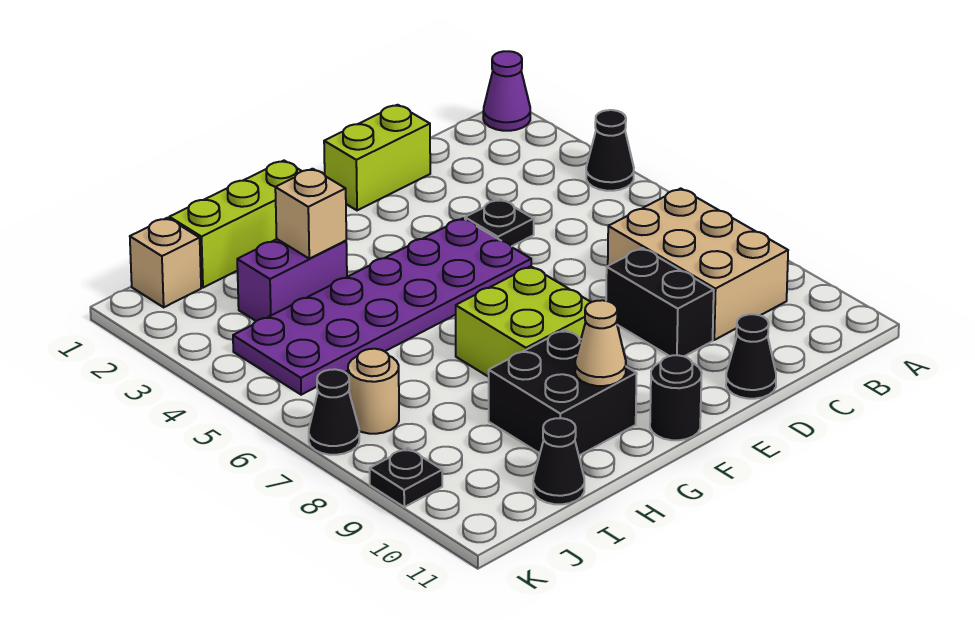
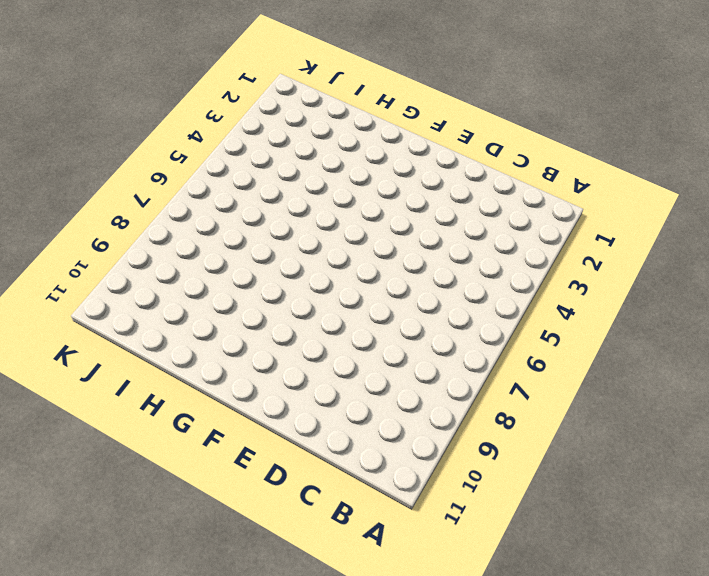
none -> purple 1x1 cone [483,51,530,131]
none -> black 1x1 cone [586,110,634,191]
none -> tan 2x3 brick [608,188,788,340]

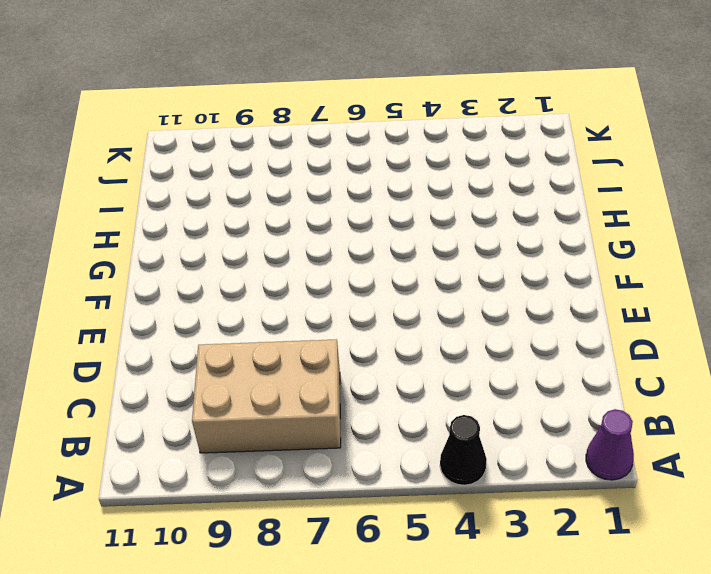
none -> lime 1x2 brick [324,105,430,210]
none -> black 1x1 plate [465,199,534,247]
none -> black 1x2 brick [606,248,714,356]

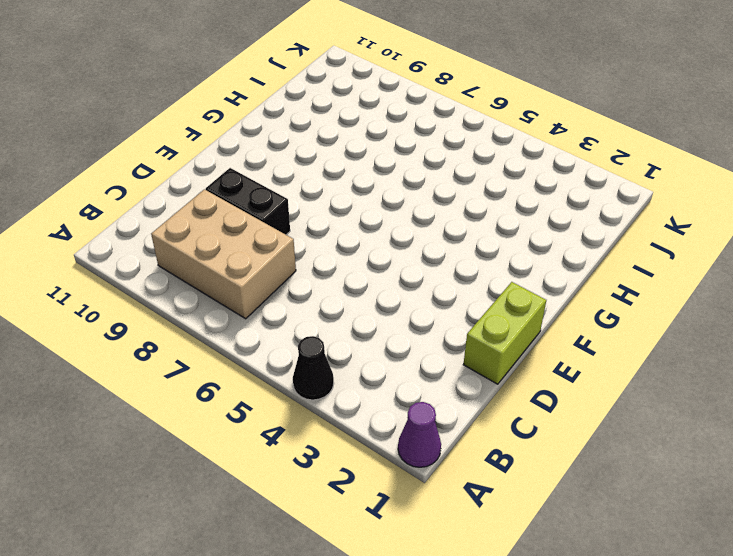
none -> black 1x1 plate [465,199,534,247]
none -> black 1x1 cone [726,314,776,399]
none -> purple 2x6 plate [233,218,531,395]

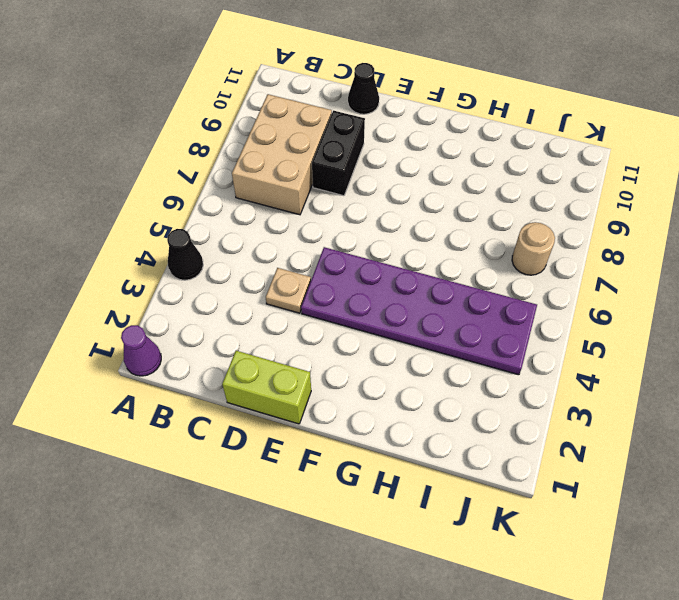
tan 1x1 plate [266,268,311,313] -> black 1x1 plate [465,199,534,247]
none -> lime 2x2 brick [456,266,591,377]
none -> black 1x1 round brick [650,355,702,440]
none -> lime 1x3 brick [169,161,302,288]

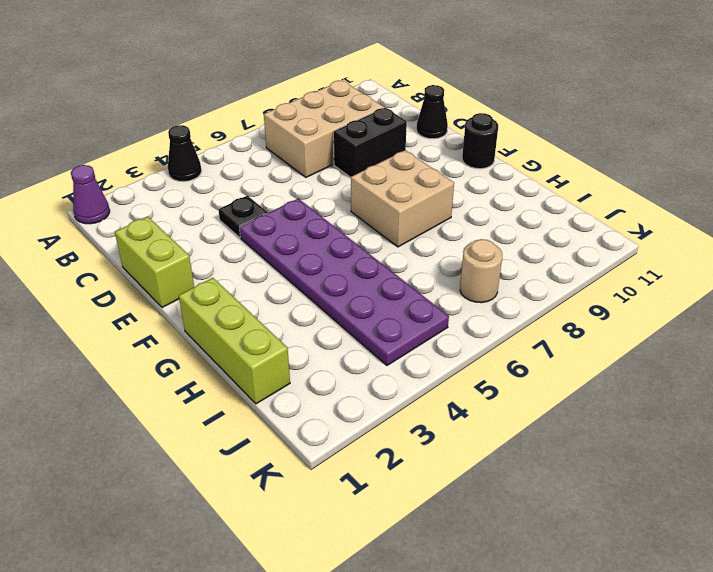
tan 2x2 brick [351,150,454,247] -> lime 2x2 brick [456,266,591,377]
none -> black 2x2 brick [489,330,637,455]
none -> purple 1x2 brick [237,239,347,321]
none -> black 1x1 cone [533,418,584,504]

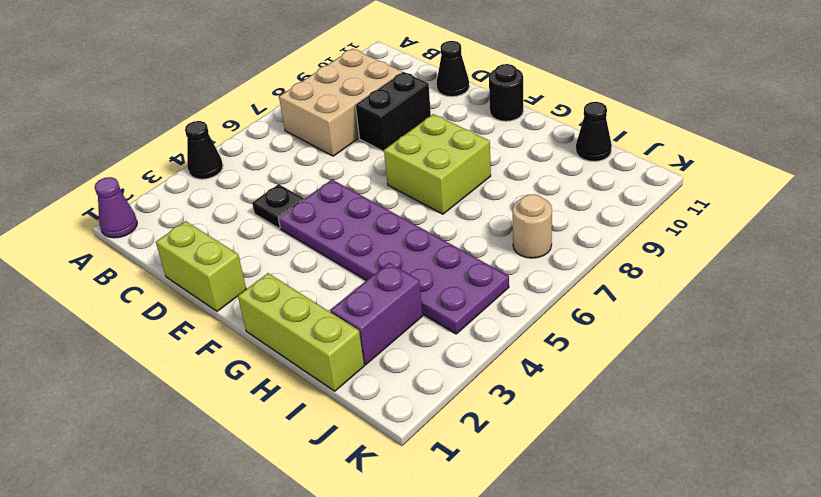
purple 1x2 brick [330,263,423,365] -> purple 1x2 brick turned to [237,239,347,321]
none -> black 2x2 brick [489,330,637,455]
none -> tan 1x1 brick [130,218,201,307]
none -> black 1x1 cone [309,369,359,455]

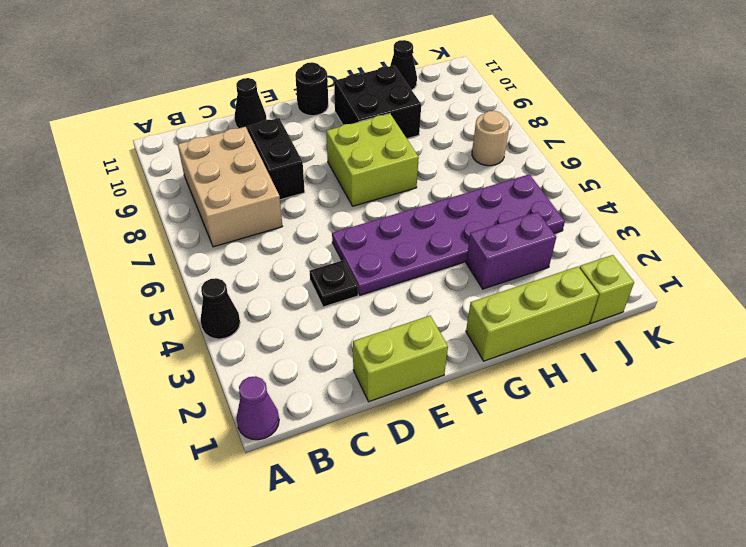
lime 1x1 brick [579,255,634,323] -> tan 1x1 brick [130,218,201,307]
none -> black 1x1 cone [309,369,359,455]
none -> black 1x1 plate [370,448,442,507]
none -> tan 1x1 cone [575,300,626,386]

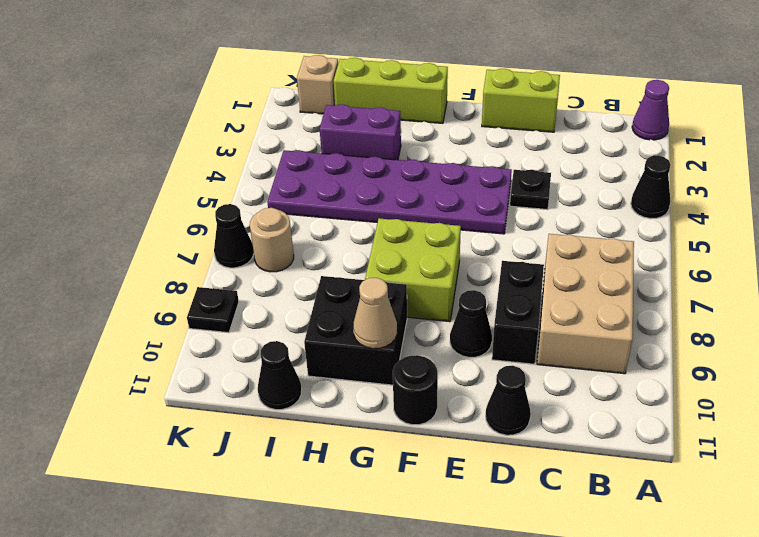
black 1x1 cone [450,290,492,357] -> none
none -> tan 1x1 brick [275,169,346,259]

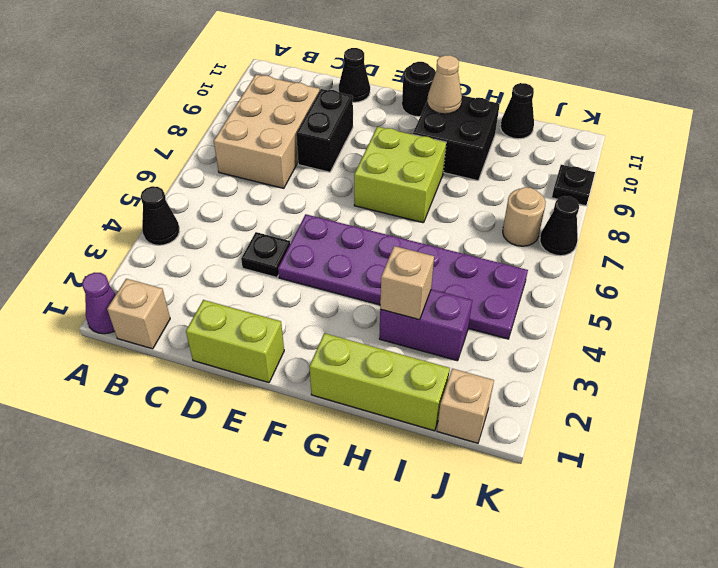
tan 1x1 brick [107,279,170,349] -> none

